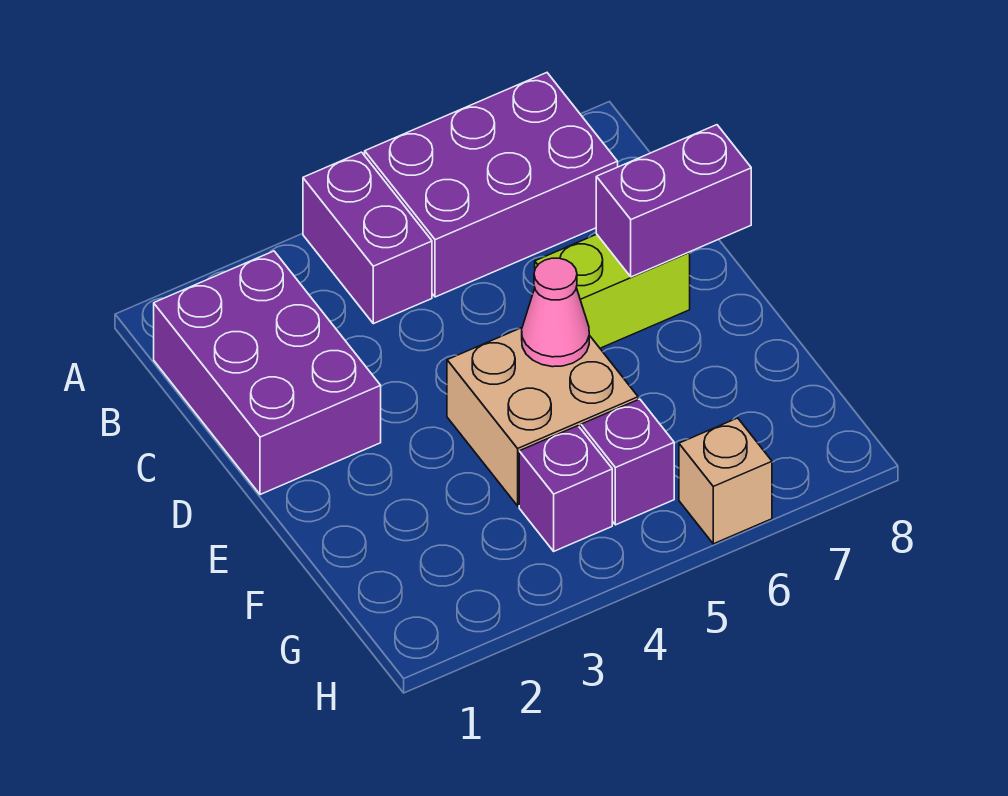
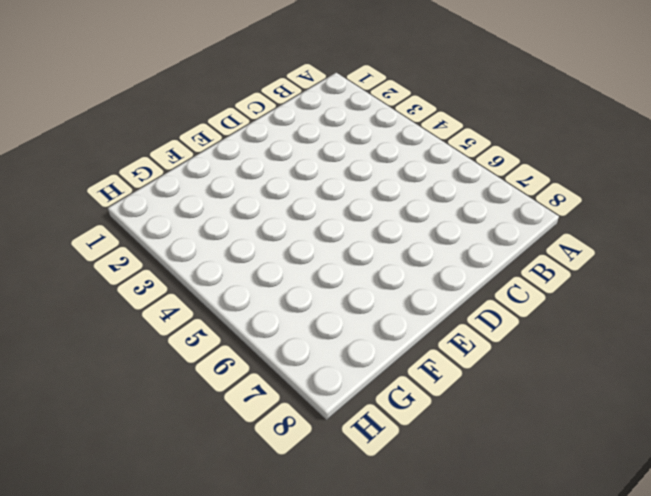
none -> purple 1x2 brick [303,152,432,324]
none -> purple 2x3 brick [365,73,618,297]

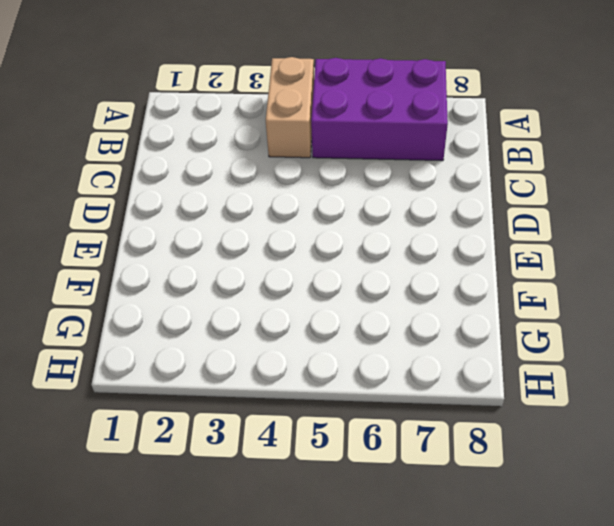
tan 1x2 brick [266,57,314,158] -> purple 1x2 brick [303,152,432,324]
none -> purple 2x3 brick [154,251,381,495]
none -> lime 1x2 brick [535,234,690,348]

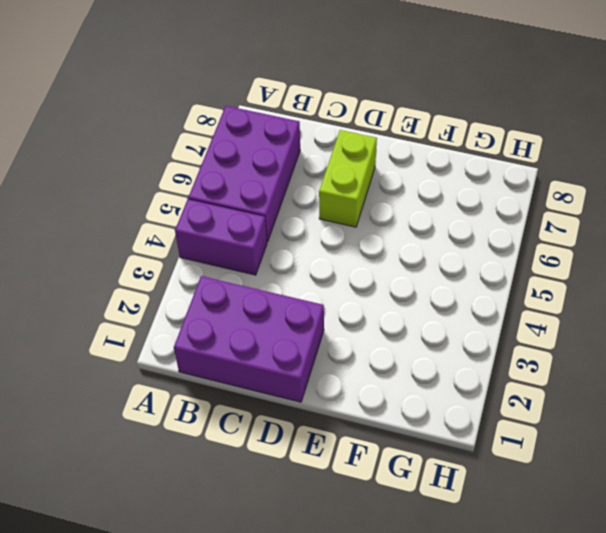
none -> tan 2x2 brick [447,328,638,506]
none -> purple 1x1 brick [519,426,612,551]

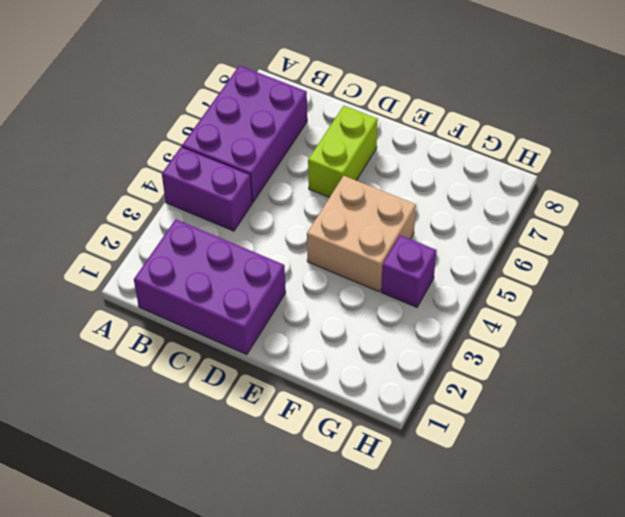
none -> purple 1x1 brick [581,399,674,525]
none -> tan 1x1 brick [679,418,772,544]

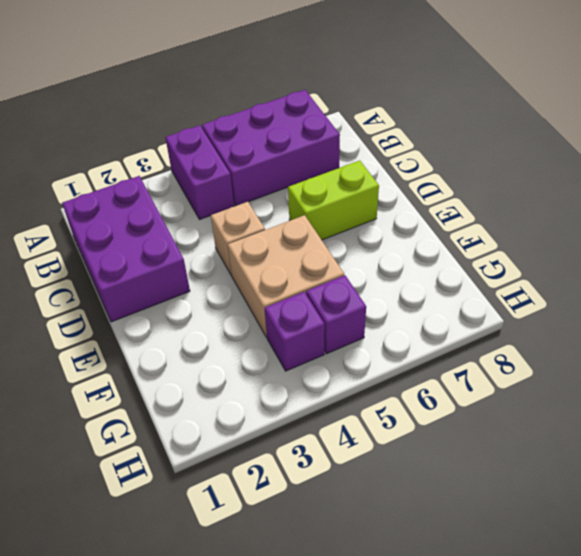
tan 1x1 brick [211,202,265,275] -> tan 1x1 brick moved to [679,418,772,544]
none -> purple 1x2 brick [596,125,751,277]
none -> pink 1x1 cone [522,258,589,367]

